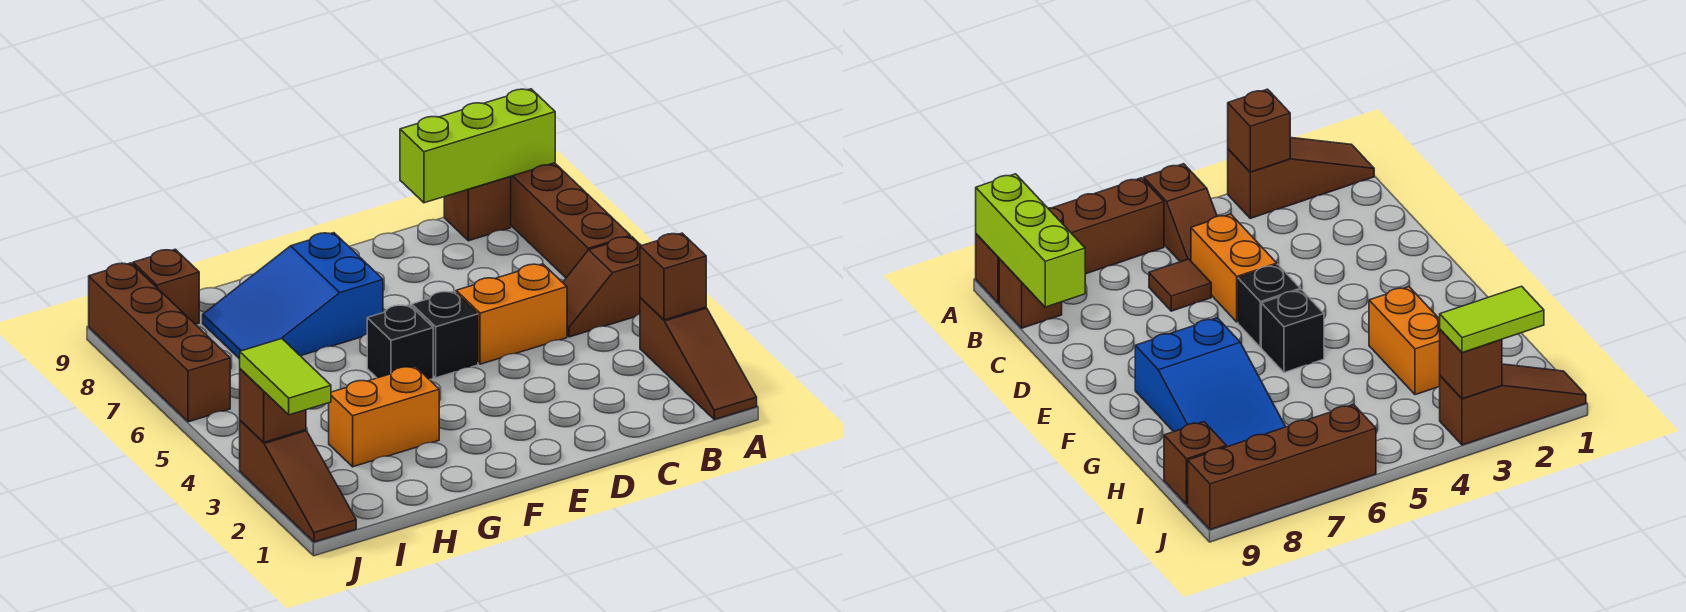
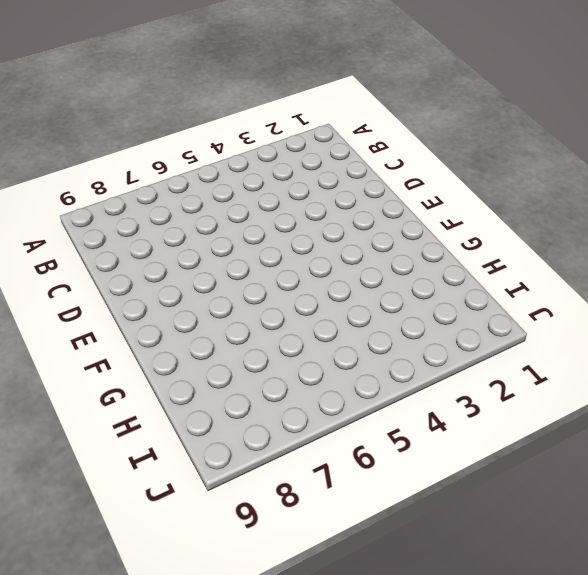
none -> brown 1x3 slope [640,298,757,420]
none -> brown 1x2 slope [563,237,641,337]
none -> brown 1x4 brick [511,163,631,278]

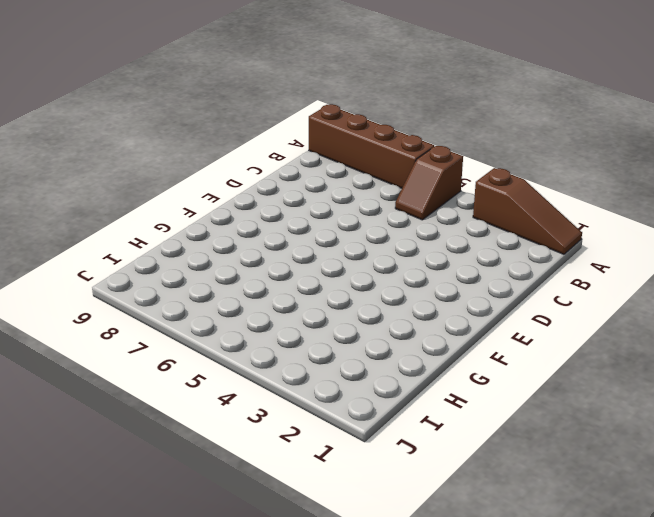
none -> brown 1x1 brick [444,177,511,241]
none -> orange 1x2 brick [456,264,567,364]
none -> brown 1x1 tile [1149,259,1211,311]

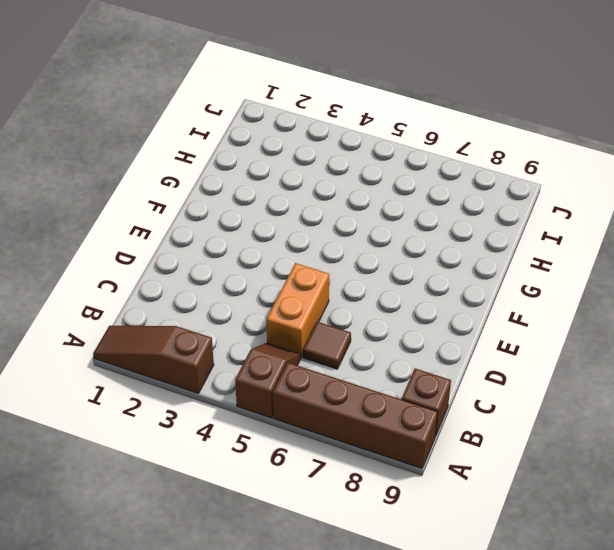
none -> black 1x1 brick [412,291,478,378]
none -> black 1x1 brick [367,305,433,380]
none -> blue 2x3 slope [203,233,383,359]

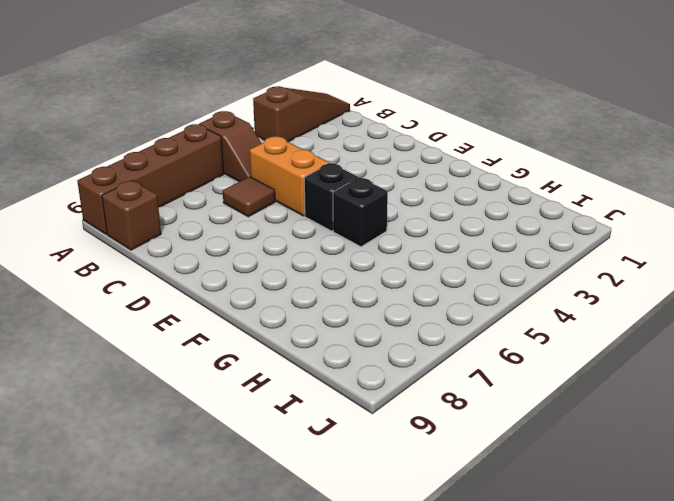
none -> blue 2x3 slope [203,233,383,359]
none -> orange 1x2 brick [329,366,439,467]
none -> brown 1x1 brick [133,249,199,324]

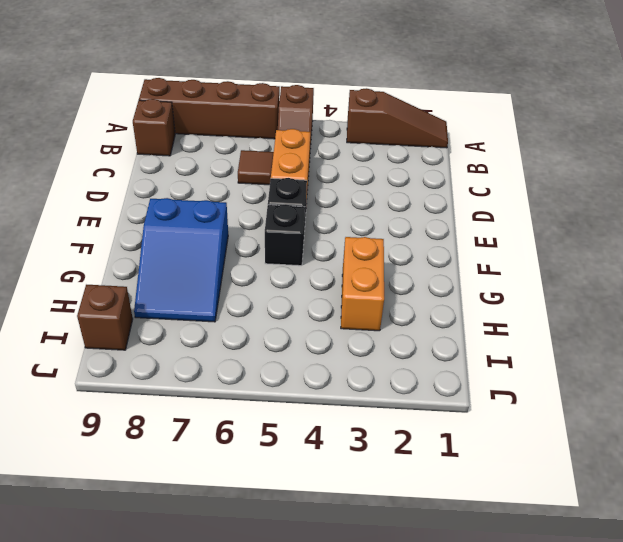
none -> brown 1x3 slope [240,421,356,542]
none -> brown 1x4 brick [89,263,230,422]
none -> brown 1x1 brick [640,233,706,320]

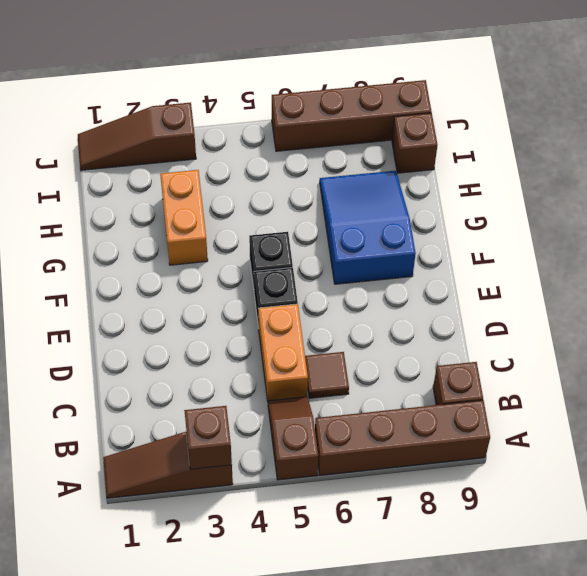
none -> lime 1x3 brick [400,89,555,203]
none -> brown 1x1 brick [240,369,306,442]
none -> lime 1x2 tile [240,339,331,415]

